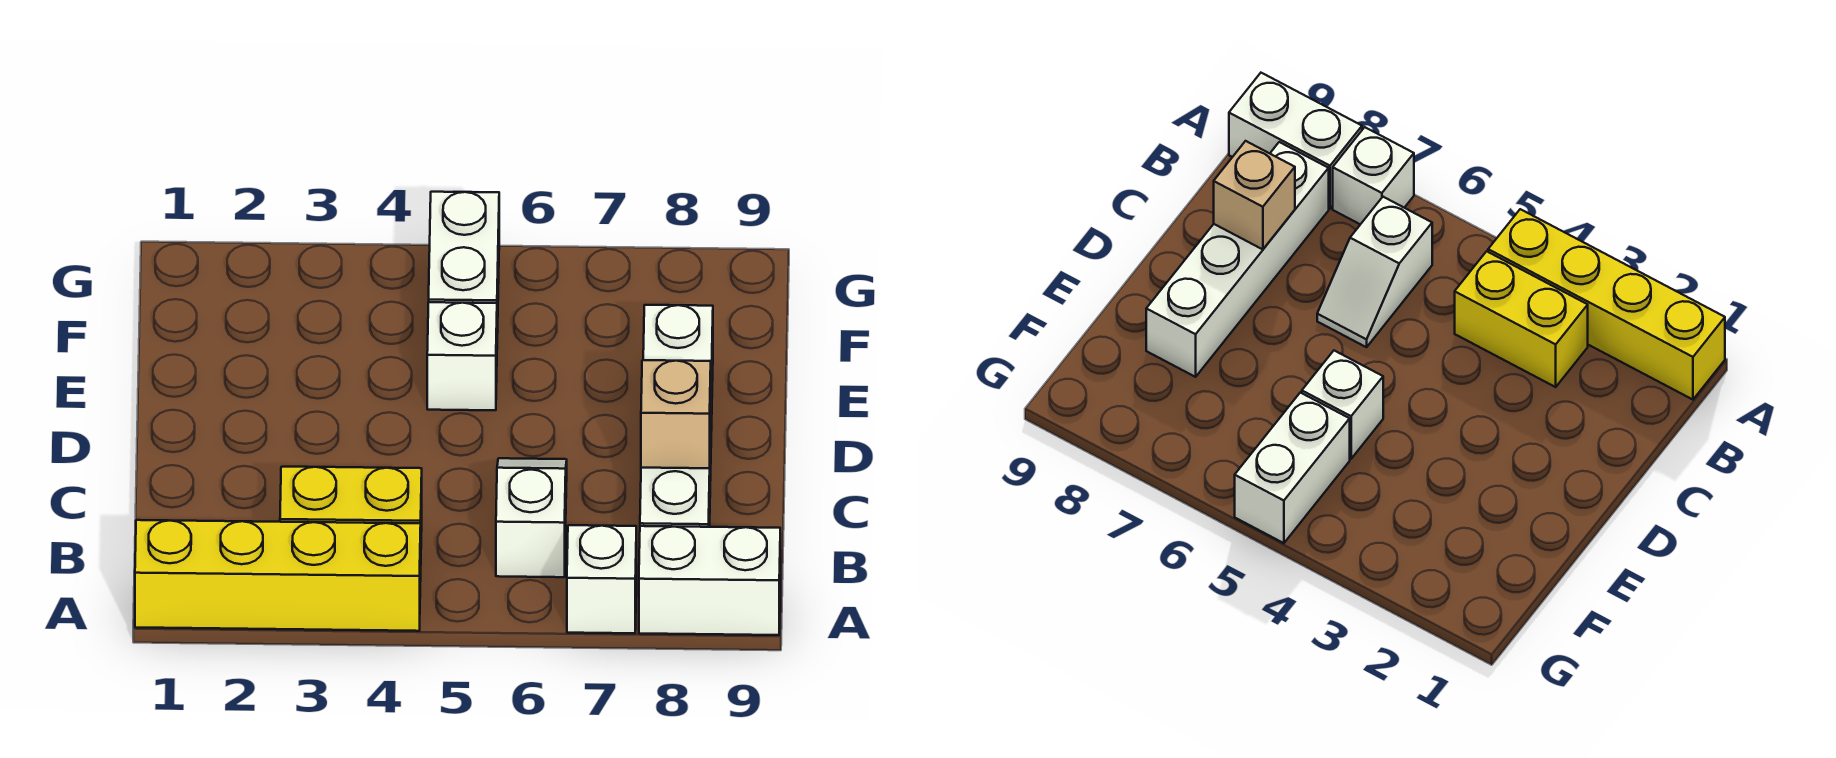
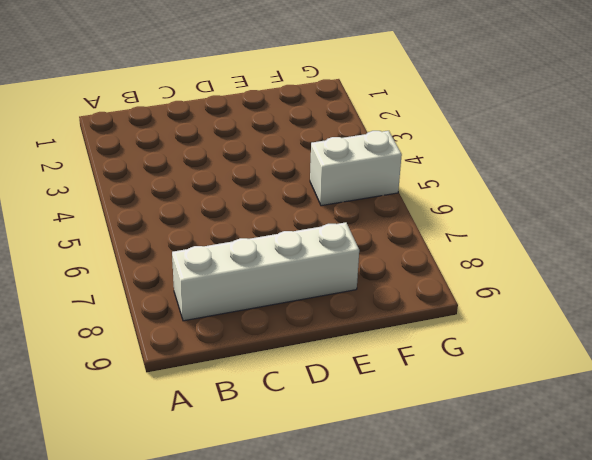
none -> yellow 1x4 brick [135,520,421,631]
none -> white 1x1 brick [567,525,636,633]

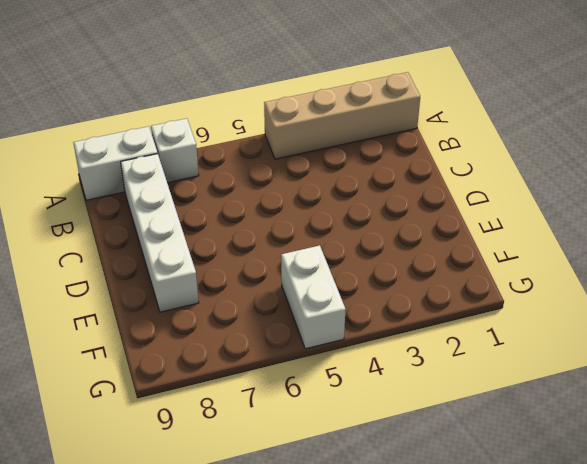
tan 1x4 brick [264,72,420,159] -> yellow 1x4 brick [135,520,421,631]
none -> yellow 1x2 brick [280,467,422,532]
none -> white 1x2 slope [496,458,567,577]

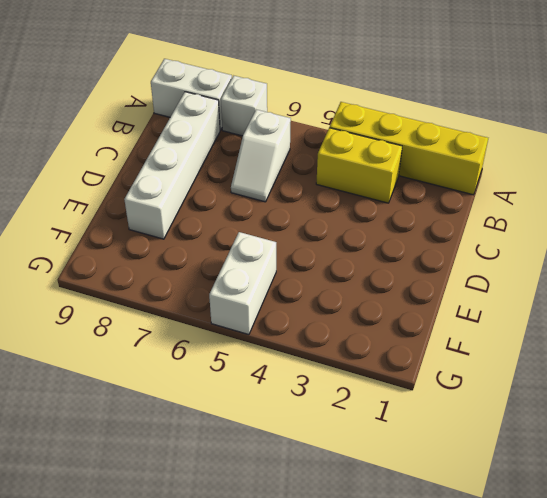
none -> white 1x1 brick [427,302,497,410]
none -> tan 1x1 brick [641,360,711,468]

